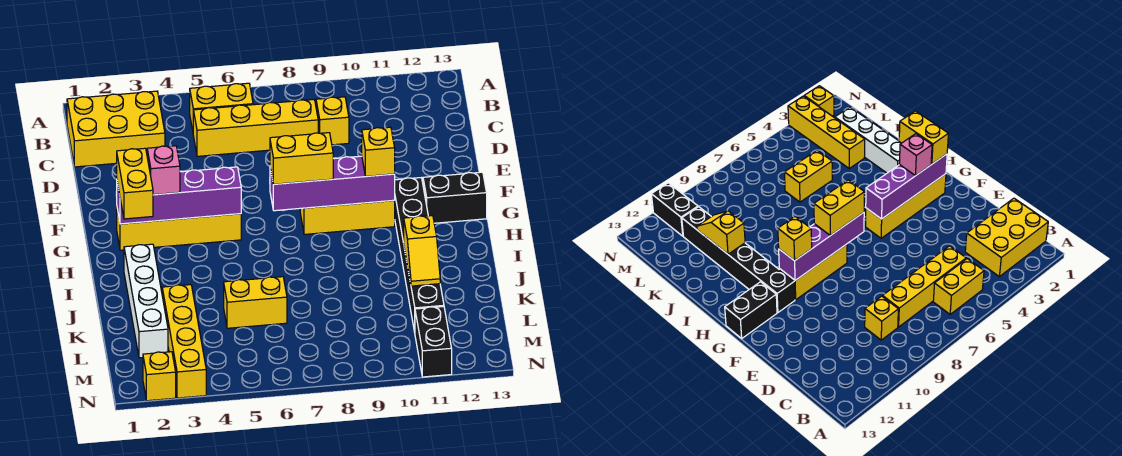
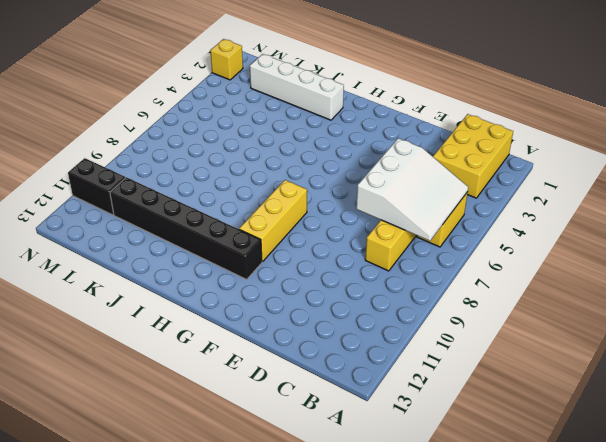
white 3x3 slope [356,138,468,241] -> none
none -> yellow 1x1 brick [316,97,349,145]
none -> yellow 1x4 brick [117,209,241,250]
none -> black 1x2 brick [423,172,487,223]

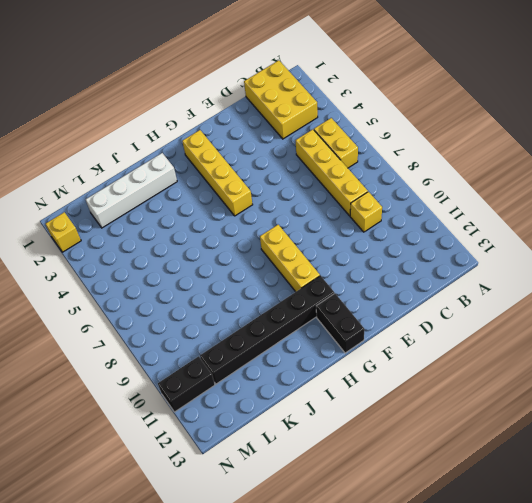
none -> yellow 1x4 brick [162,285,206,398]
none -> yellow 1x2 brick [224,277,287,328]
none -> purple 1x4 brick [116,167,241,224]

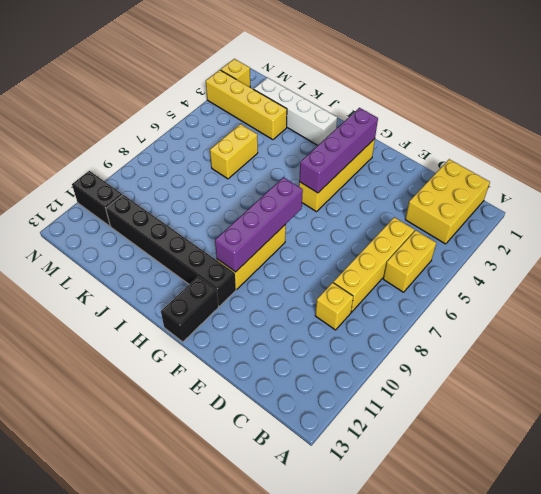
none -> yellow 1x2 slope [404,216,440,286]
none -> yellow 1x2 brick [117,148,153,219]
none -> pink 1x1 brick [147,146,180,195]

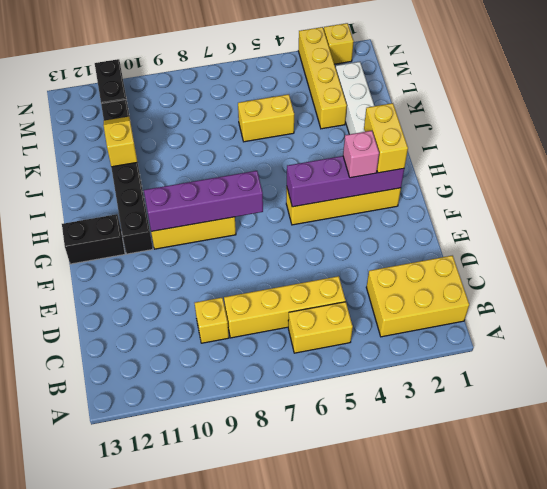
none -> yellow 1x2 brick [270,133,333,184]
none -> yellow 1x1 brick [362,127,395,176]

